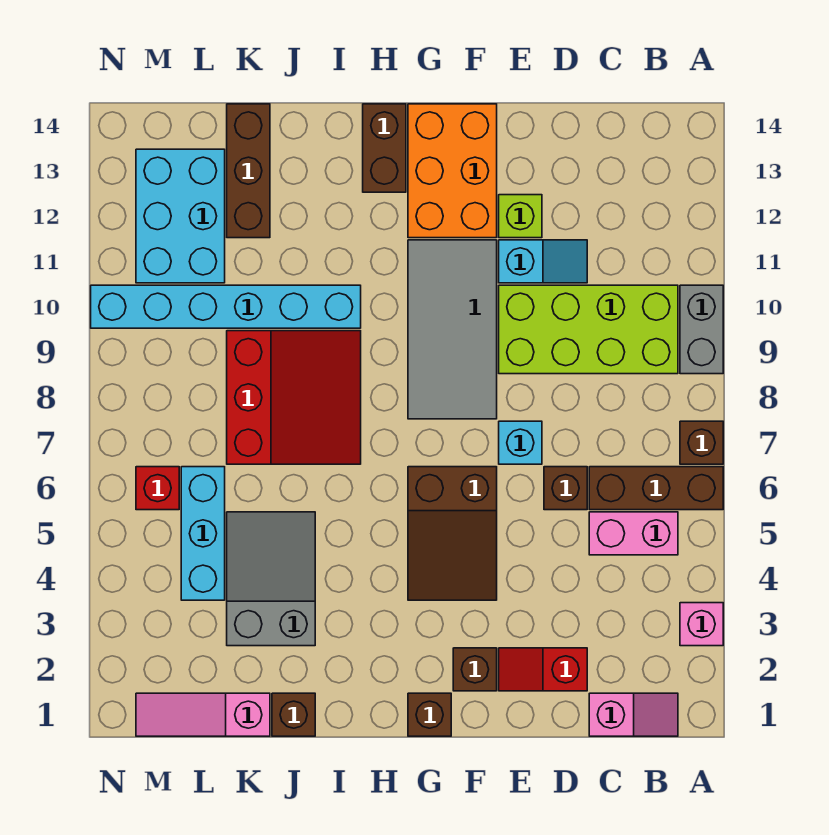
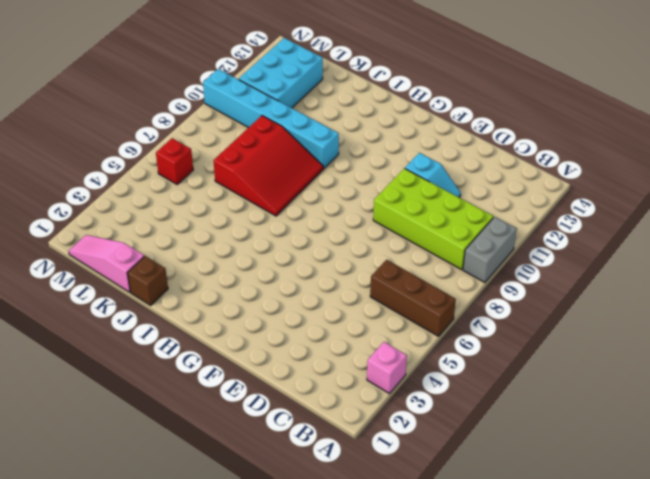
none -> brown 1x1 brick [680,421,723,464]
none -> pink 1x2 slope [589,693,678,736]
none -> pink 1x2 brick [589,512,678,555]

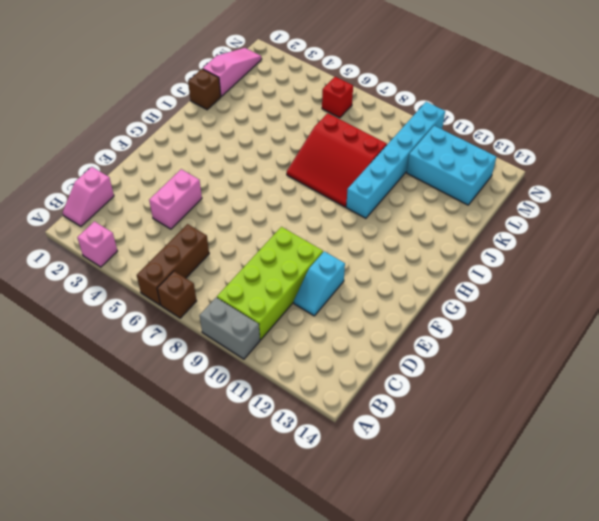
pink 1x2 brick [149,169,202,229] -> pink 1x2 brick moved to [589,512,678,555]
none -> red 1x2 slope [499,648,587,691]
none -> brown 1x1 brick [544,467,587,510]
none -> cyan 1x1 brick [499,421,542,464]

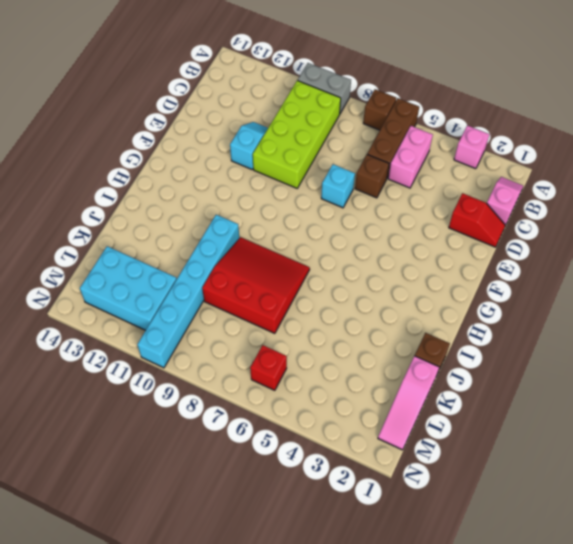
red 1x2 slope [449,193,505,247] -> red 1x2 slope turned to [499,648,587,691]
none -> lime 1x1 brick [499,195,542,238]
none -> brown 1x1 brick [453,648,497,691]
none -> brown 2x3 slope [408,467,497,600]

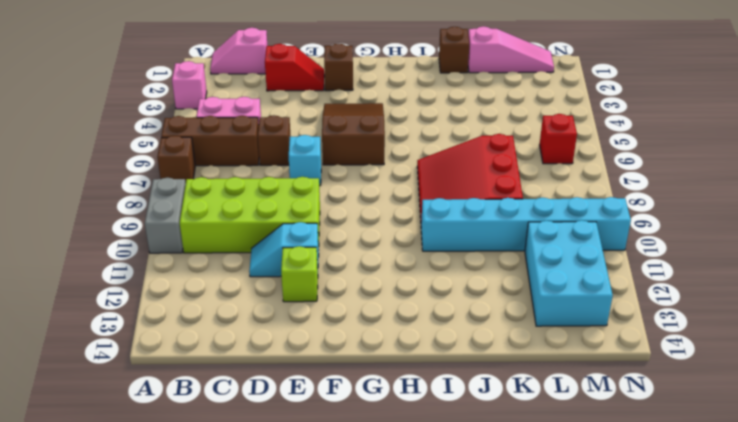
none -> grey 2x4 tile [408,240,497,419]
none -> orange 2x3 brick [408,104,497,238]
none -> brown 1x1 brick [408,693,451,736]

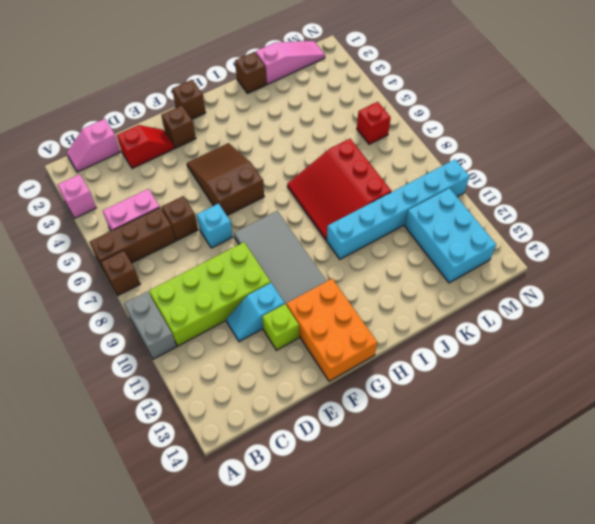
none -> brown 1x2 brick [363,104,406,192]
none -> grey 2x3 slope [227,512,315,646]
none -> brown 1x3 brick [227,104,270,238]

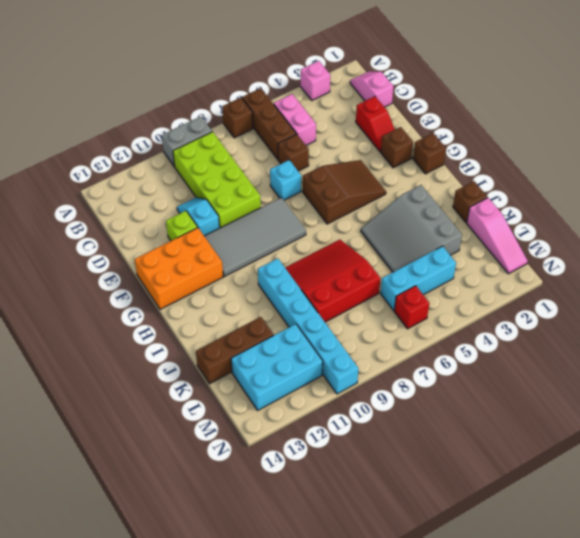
grey 3x3 slope [361,185,462,272] -> grey 2x3 slope [227,512,315,646]
none -> brown 1x2 brick [363,104,406,192]

